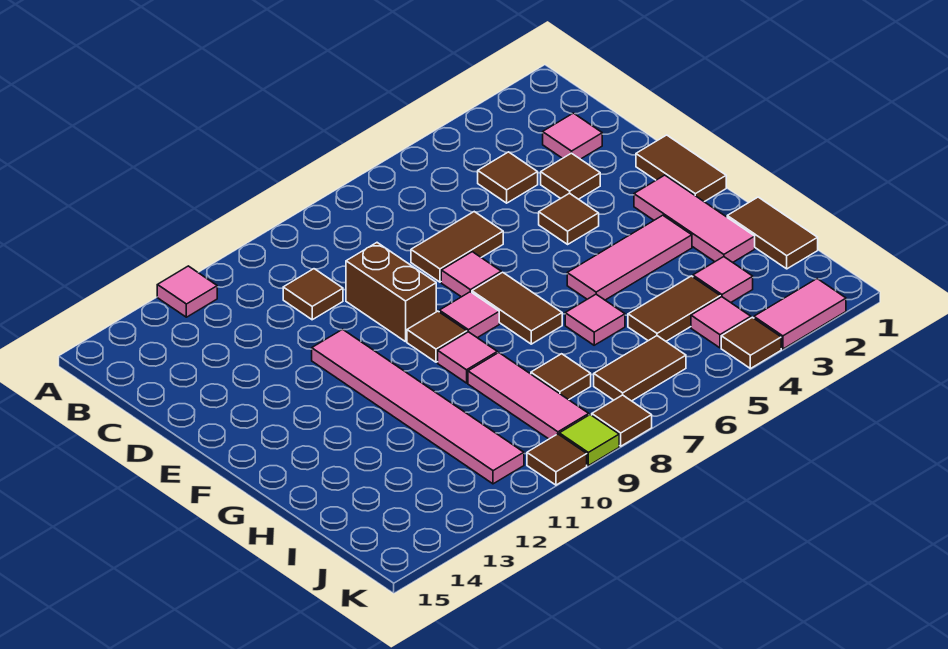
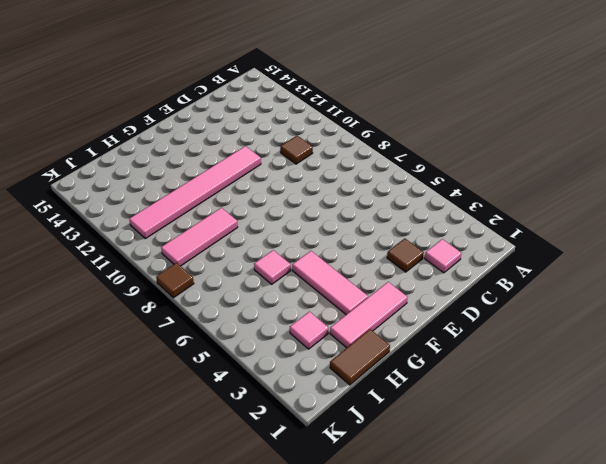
none -> pink 1x1 tile [157,266,217,317]
none -> brown 1x1 tile [478,152,538,203]
none -> brown 1x2 tile [411,212,503,282]
none -> brown 1x2 brick [346,243,436,342]

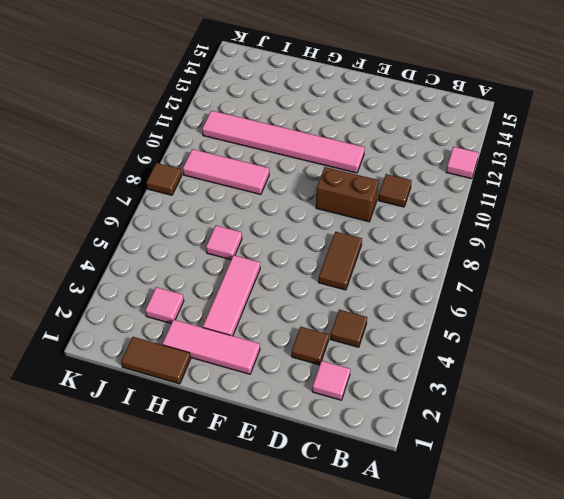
none -> brown 1x2 tile [636,135,726,202]
none -> brown 1x1 tile [539,193,599,244]
none -> pink 1x1 tile [441,252,501,297]
none -> brown 1x2 tile [472,272,562,344]

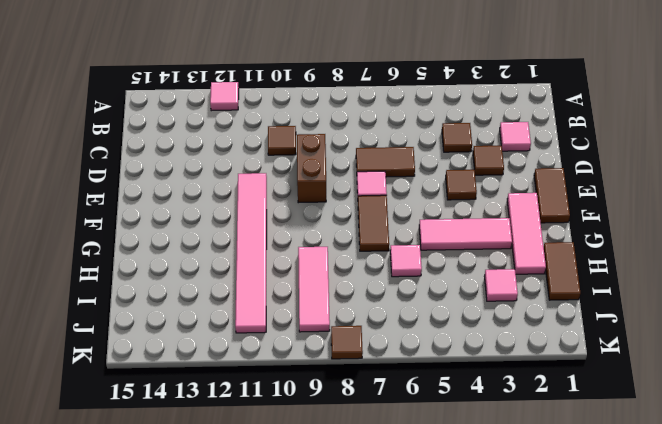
none -> pink 1x1 tile [439,292,499,338]
none -> brown 1x1 tile [407,311,467,362]
none -> pink 1x1 tile [438,332,497,383]
none -> brown 1x2 tile [628,276,720,341]

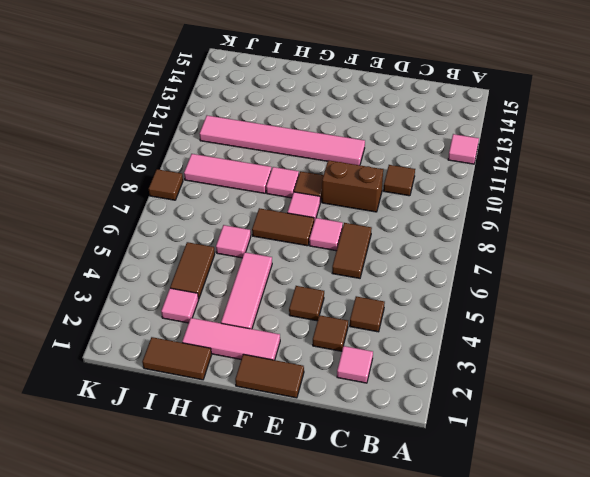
none -> brown 1x1 tile [531,354,591,400]
none -> pink 1x1 tile [691,297,751,348]
none -> brown 1x2 tile [594,336,686,401]
none -> pink 1x2 tile [754,279,846,349]

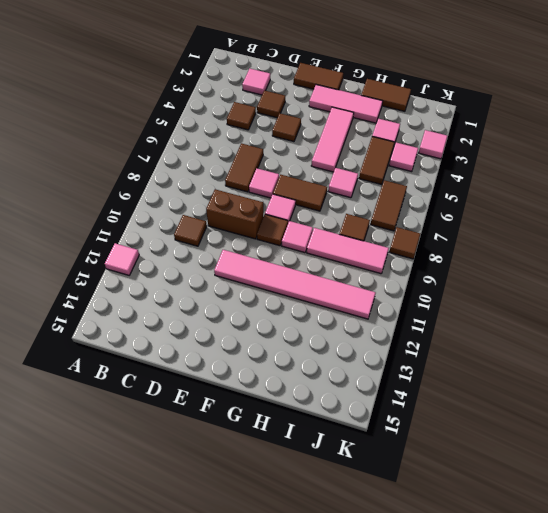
pink 1x1 tile [419,130,447,159] -> pink 1x2 tile [754,279,846,349]
none -> brown 1x1 tile [721,317,781,369]
none -> lime 1x1 tile [559,415,619,466]
none -> brown 1x1 tile [527,434,587,485]

